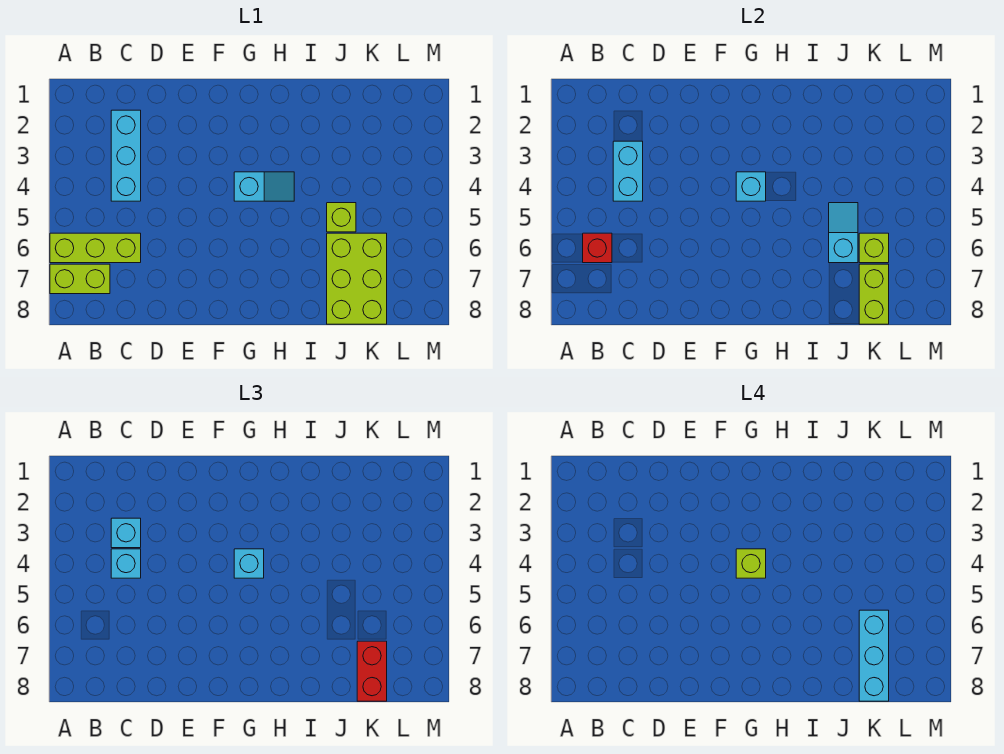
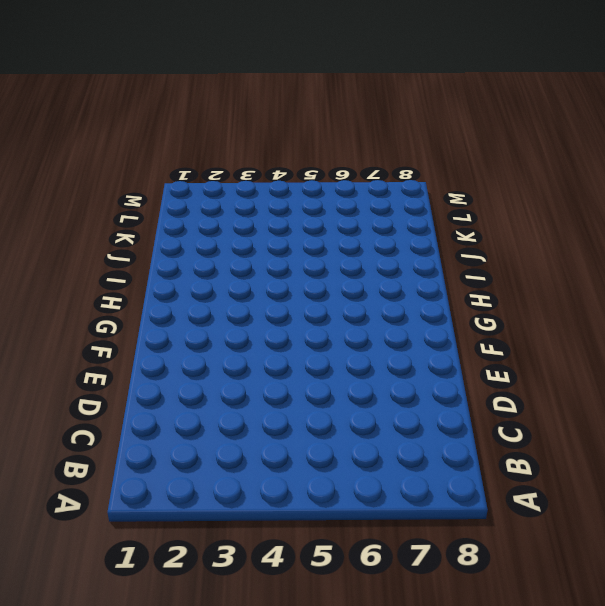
none -> lime 1x3 brick [50,233,141,263]
none -> lime 1x2 brick [50,264,110,294]
none -> cyan 1x3 brick [111,110,141,201]

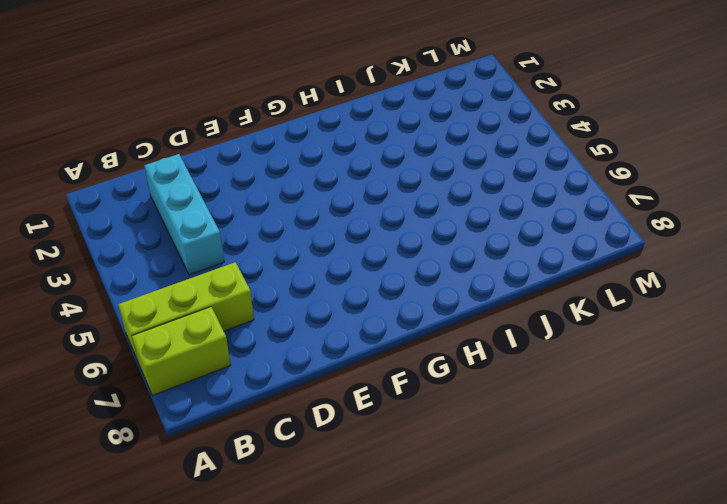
none -> cyan 1x2 slope [234,172,294,201]
none -> lime 1x1 brick [327,203,356,232]
none -> lime 2x3 brick [327,233,387,324]

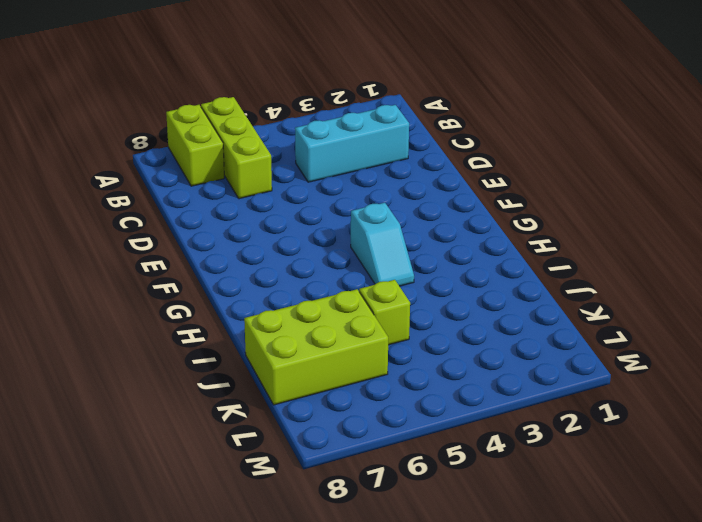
none -> red 1x1 brick [583,233,612,263]
none -> cyan 1x2 brick [613,141,643,201]
none -> cyan 1x1 brick [736,172,766,201]

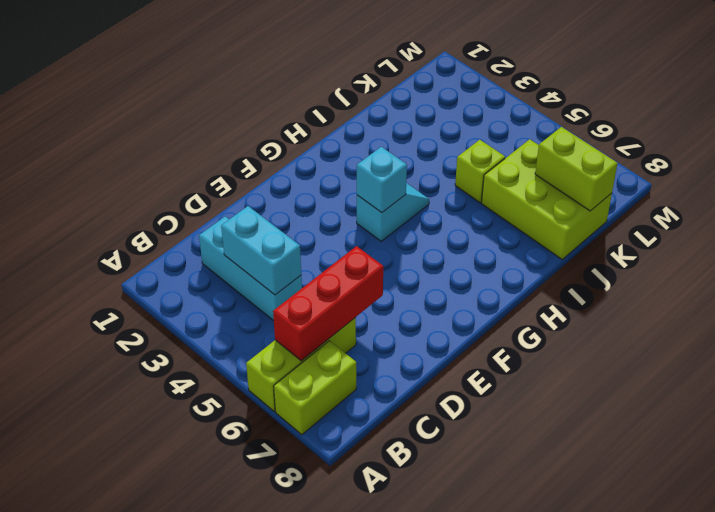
red 1x3 brick [273,246,383,361] -> red 1x1 brick [583,233,612,263]
none -> cyan 1x2 slope [829,203,858,263]
none -> lime 1x1 brick [859,233,889,263]
none -> cyan 1x1 brick [111,518,141,548]

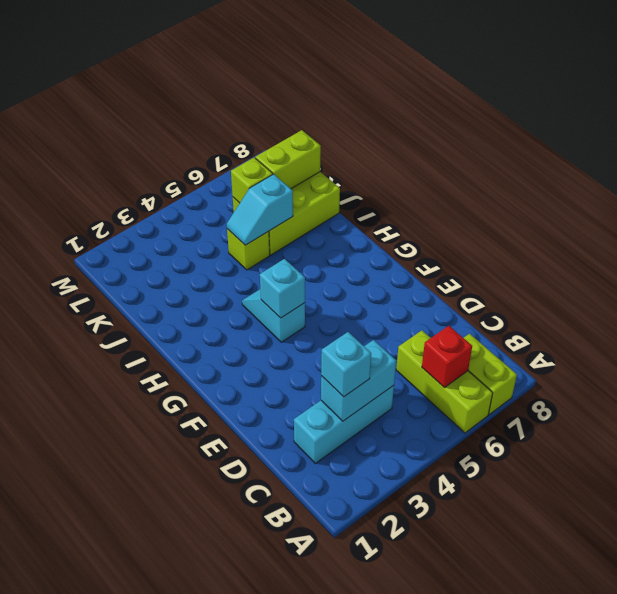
none -> cyan 1x1 brick [111,549,141,578]
none -> cyan 1x1 brick [234,549,264,578]
none -> red 1x2 brick [357,641,387,701]

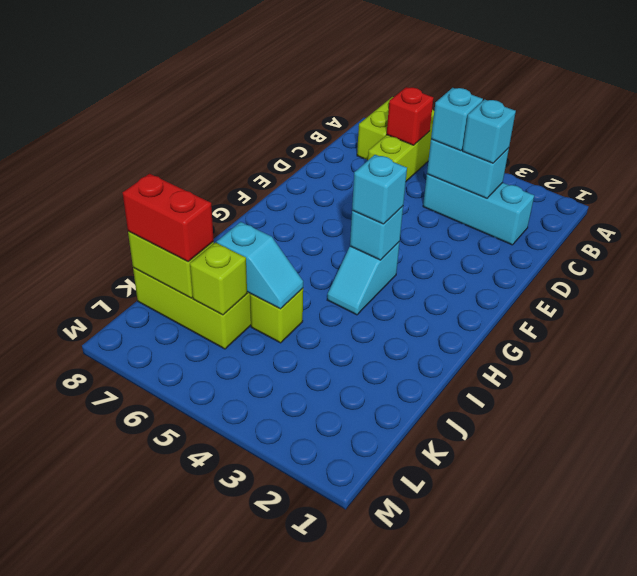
none -> lime 1x1 brick [736,549,766,578]
none -> cyan 1x3 brick [859,610,889,701]

